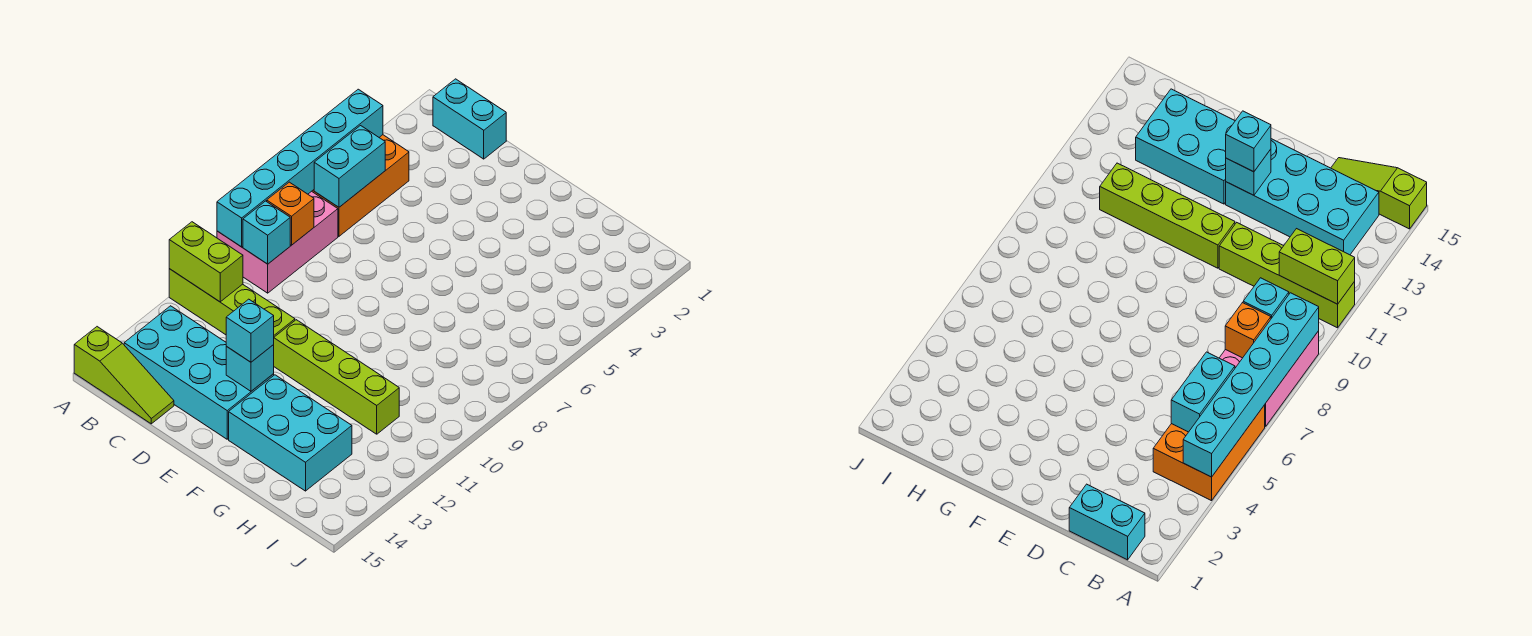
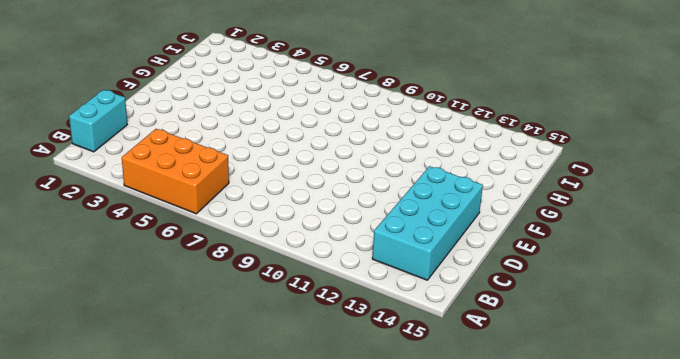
none -> pink 2x3 brick [217,191,338,293]
none -> lime 1x4 brick [169,269,295,337]
none -> lime 1x3 slope [74,327,174,424]

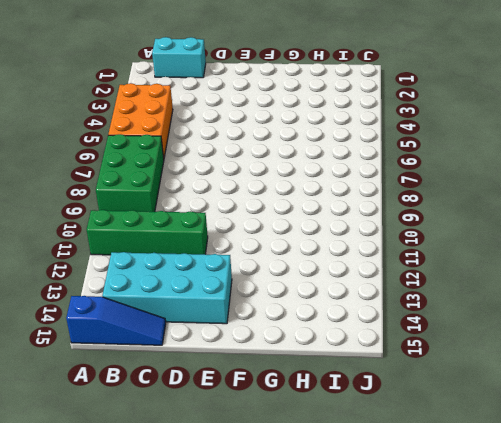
green 2x3 brick [96,134,164,212] -> pink 2x3 brick [217,191,338,293]
green 1x4 brick [87,210,208,255] -> lime 1x4 brick [169,269,295,337]
blue 1x3 slope [66,296,166,345] -> lime 1x3 slope [74,327,174,424]
none -> lime 1x4 brick [273,320,399,434]
none -> cyan 2x3 brick [229,375,352,491]
none -> cyan 1x6 brick [217,89,383,247]

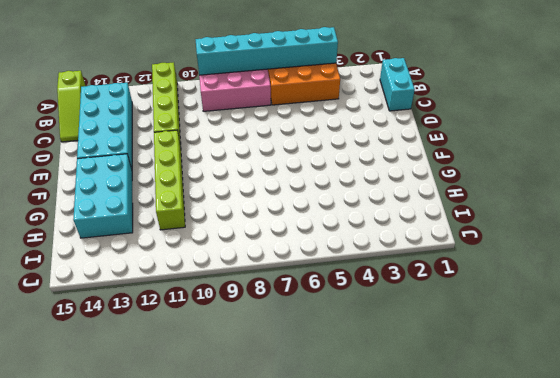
none -> lime 1x2 brick [169,222,243,302]
none -> cyan 1x2 brick [314,126,385,207]
none -> orange 1x1 brick [267,182,314,245]

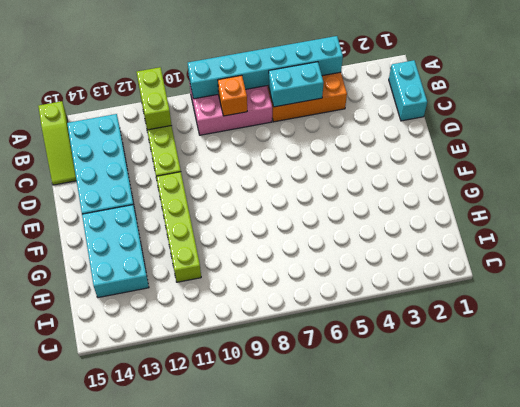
none -> cyan 1x1 brick [243,201,290,264]
none -> cyan 1x1 brick [226,345,274,391]
none -> cyan 1x1 brick [226,299,274,362]

